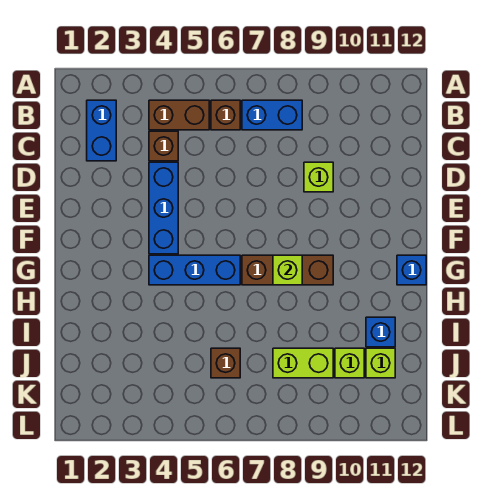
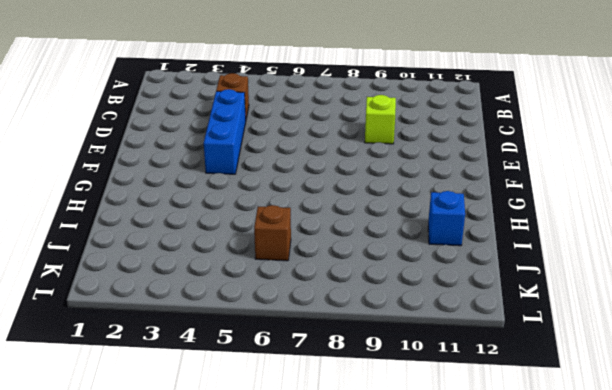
none -> blue 1x2 brick [87,100,116,161]
none -> brown 1x2 brick [149,100,209,130]
none -> brown 1x1 brick [211,100,240,130]

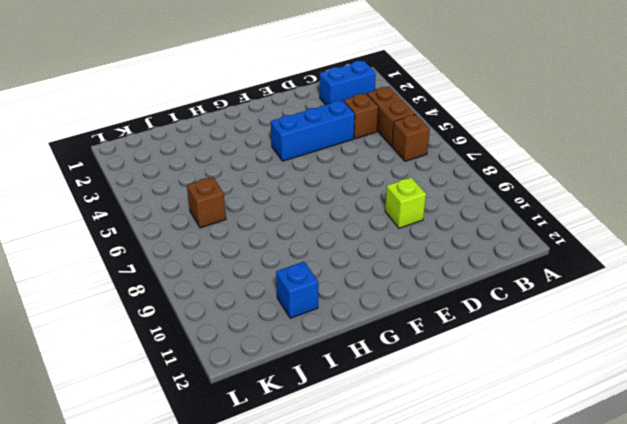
none -> blue 1x2 brick [242,100,302,130]
none -> blue 1x3 brick [149,255,240,285]
none -> brown 1x3 brick [242,255,333,285]

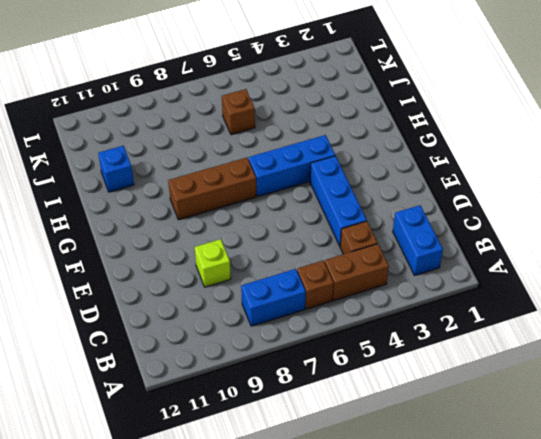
none -> blue 1x1 brick [397,255,426,285]
none -> lime 1x2 brick [273,348,333,378]
none -> lime 1x1 brick [335,348,364,378]

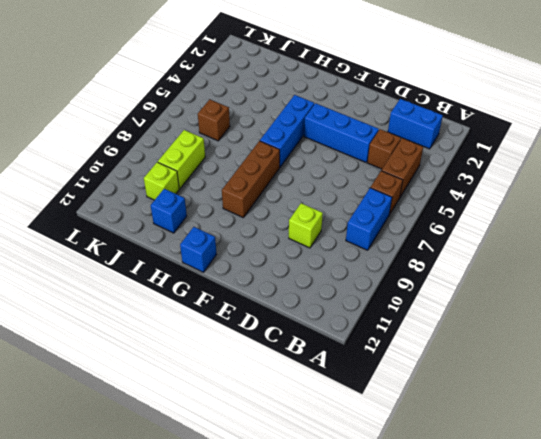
none -> lime 1x1 brick [366,348,395,378]
none -> lime 1x1 brick [273,255,302,285]

